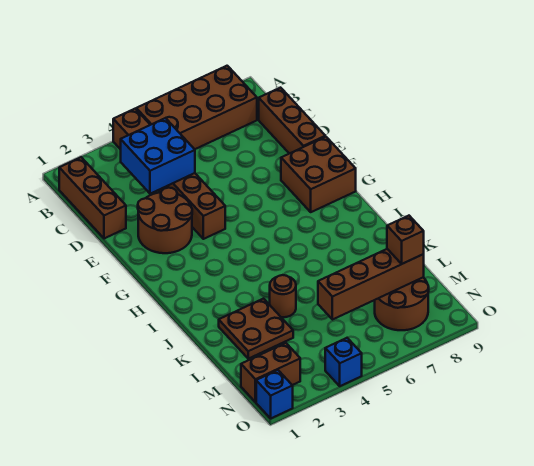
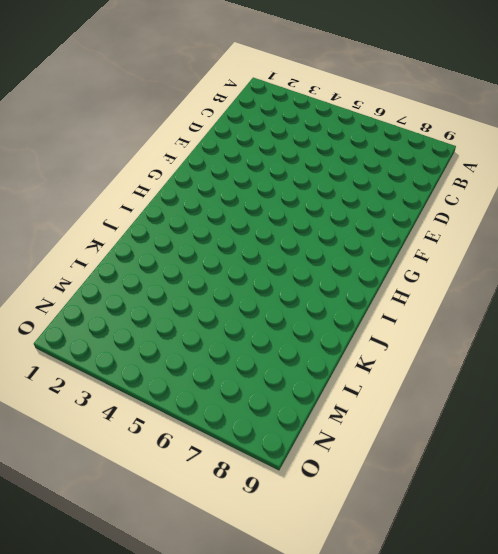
none -> brown 1x6 brick [113,109,225,239]
none -> brown 2x4 brick [136,66,257,149]
none -> brown 1x3 brick [59,157,126,239]

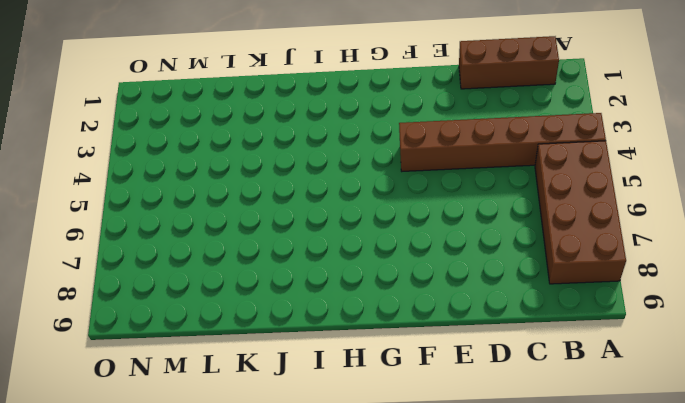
none -> brown 1x3 brick [259,88,325,154]
none -> brown 2x2 round brick [138,188,192,253]
none -> brown 2x2 brick [281,137,356,212]

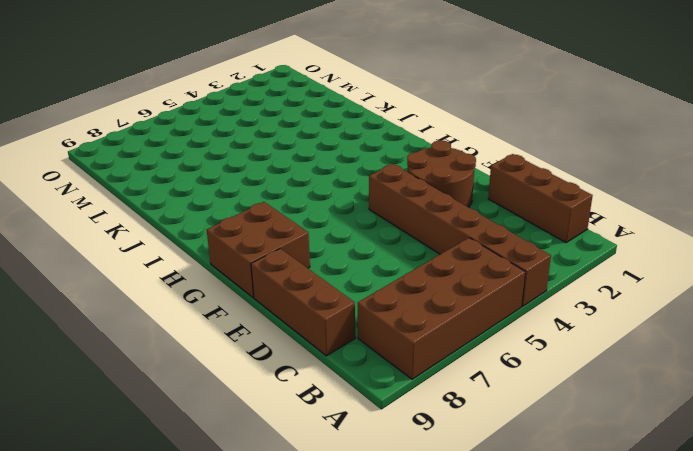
none -> brown 2x2 plate [219,299,293,359]
none -> brown 1x1 round brick [270,275,296,317]
none -> brown 2x2 round brick [375,277,429,330]

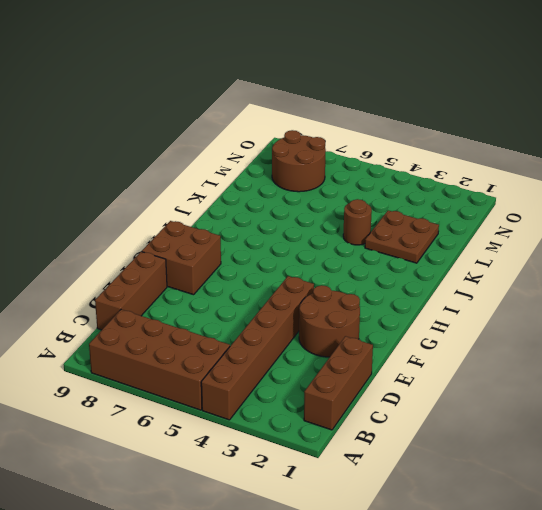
none -> brown 1x2 brick [241,343,300,402]
none -> blue 1x1 brick [256,370,293,418]
none -> blue 1x1 brick [325,338,362,386]

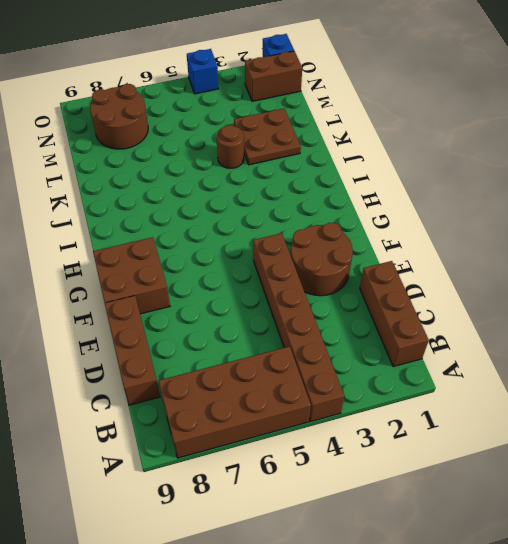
none -> blue 2x2 brick [121,118,195,194]
none -> brown 1x4 brick [318,249,424,320]
none -> brown 1x1 brick [387,216,424,264]

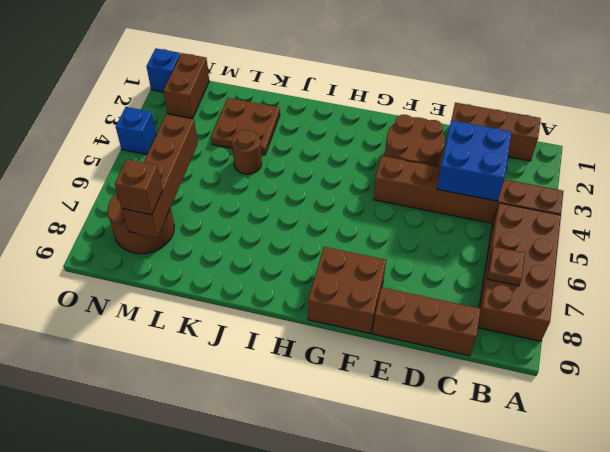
brown 1x1 plate [487,247,525,286] -> none

